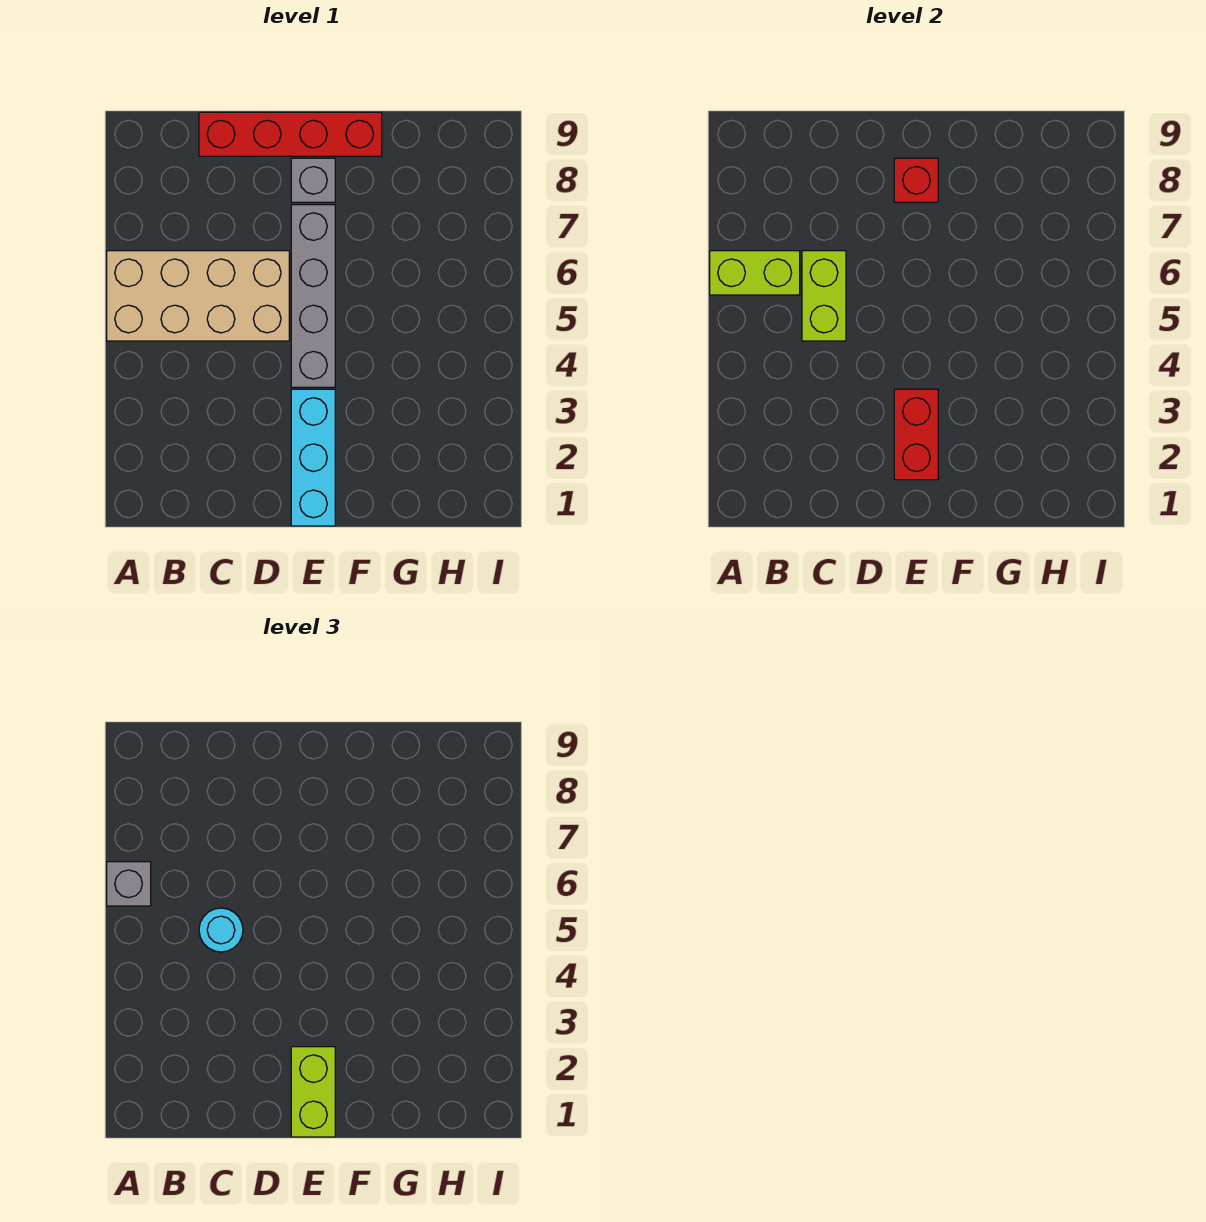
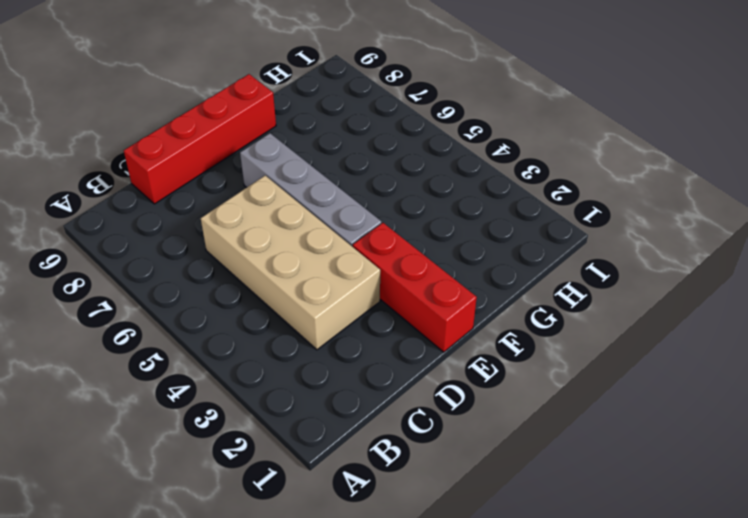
tan 2x4 brick [201,176,380,350] -> tan 2x4 brick turned to [107,251,289,341]
red 1x3 brick [353,223,477,352] -> cyan 1x3 brick [291,389,335,526]
none -> grey 1x1 brick [291,158,335,202]
none -> lime 1x2 brick [710,251,800,295]
none -> lime 1x2 brick [802,251,846,341]

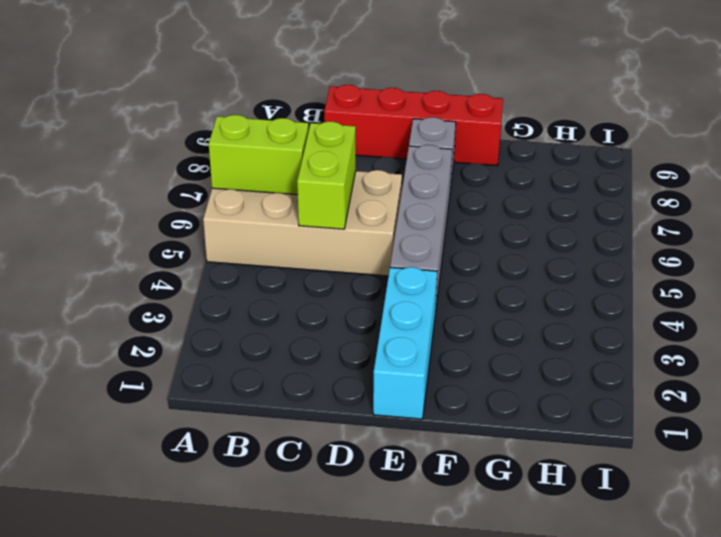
none -> red 1x2 brick [894,389,938,480]
none -> red 1x1 brick [894,158,938,202]
none -> grey 1x1 brick [107,862,151,906]

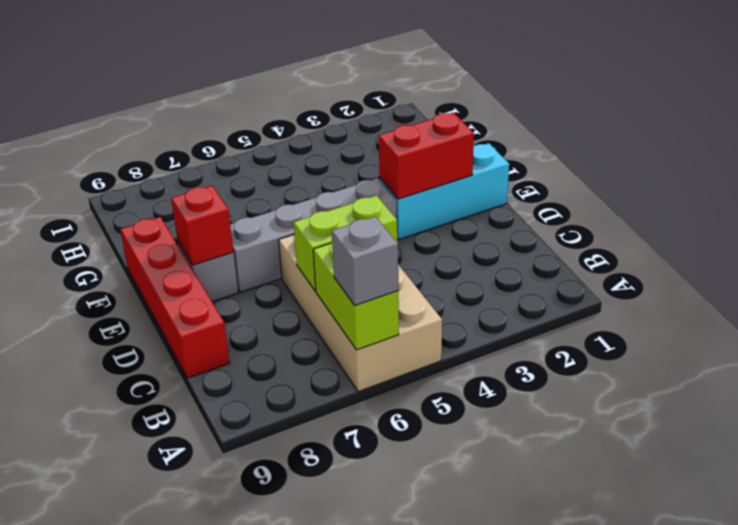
none -> cyan 1x1 round brick [199,908,243,952]
none -> lime 1x2 brick [291,1047,335,1137]

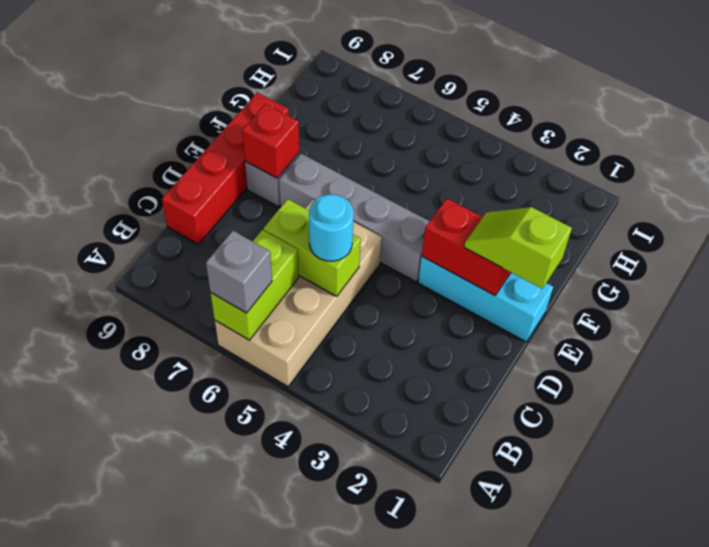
lime 1x2 slope [464,207,572,289] -> lime 1x2 brick [291,1047,335,1137]

